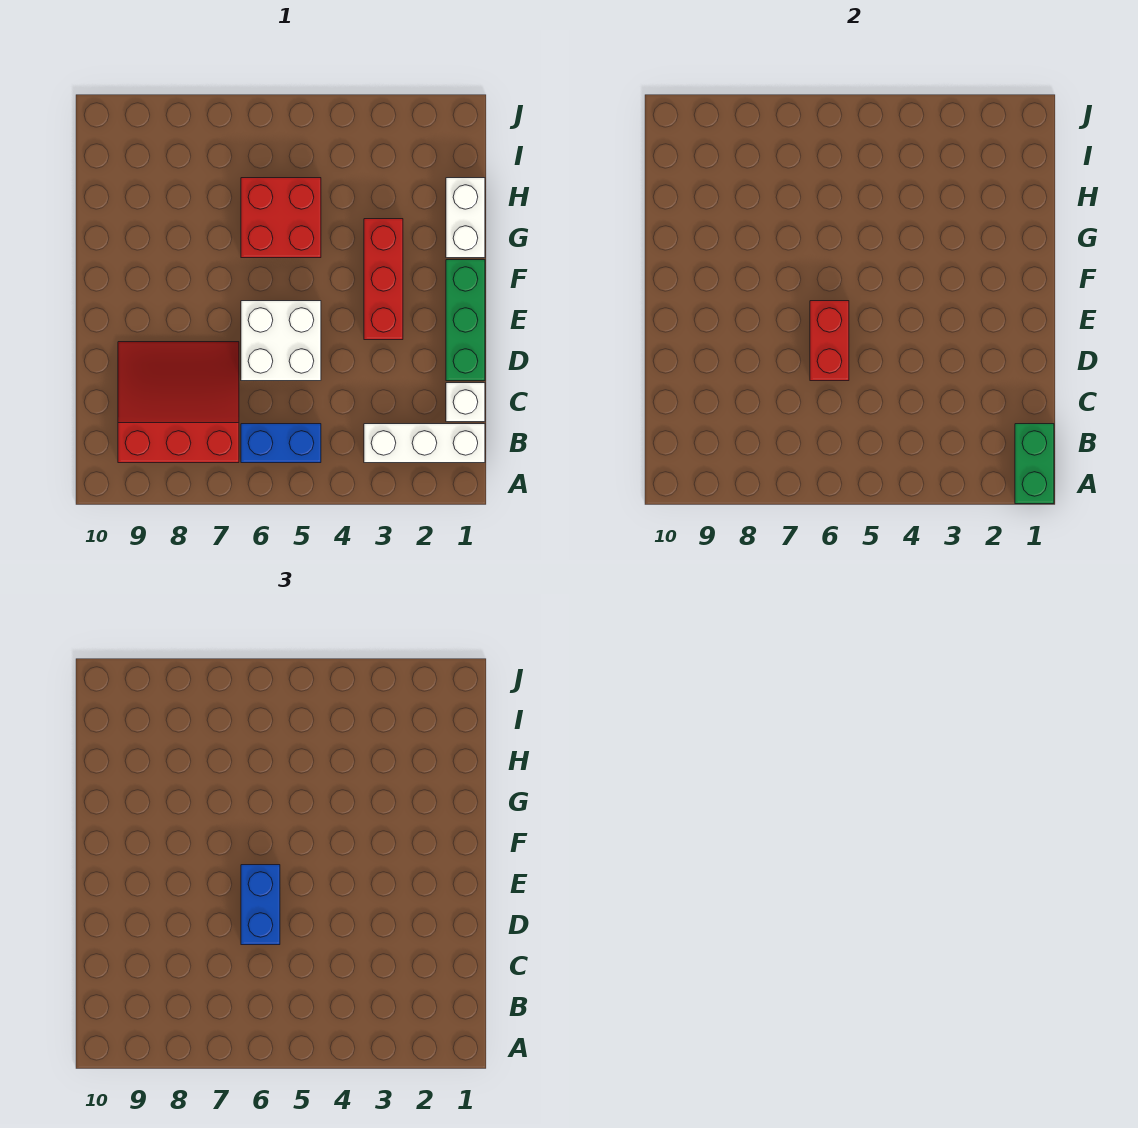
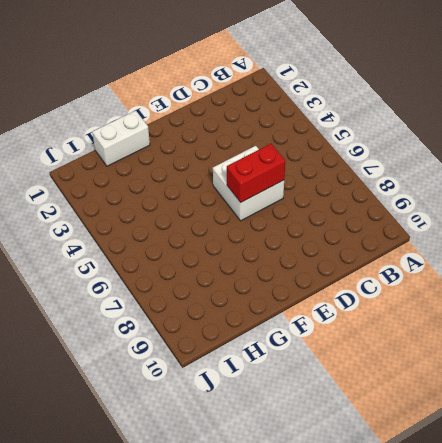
none -> white 1x3 brick [364,424,485,463]
none -> blue 1x2 brick [241,424,321,463]
none -> red 3x3 slope [118,342,239,463]

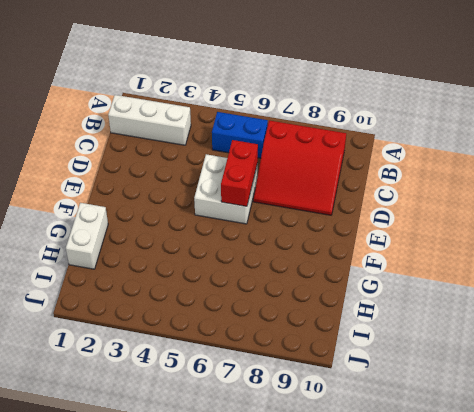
none -> white 1x1 brick [446,383,485,422]
none -> green 1x3 brick [446,260,485,381]
none -> red 1x3 brick [364,219,403,340]

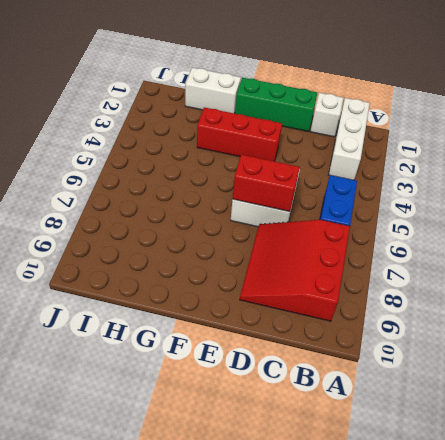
none -> red 2x2 brick [241,178,321,258]
none -> green 1x2 brick [1015,424,1054,504]
none -> blue 1x2 brick [241,865,280,945]

